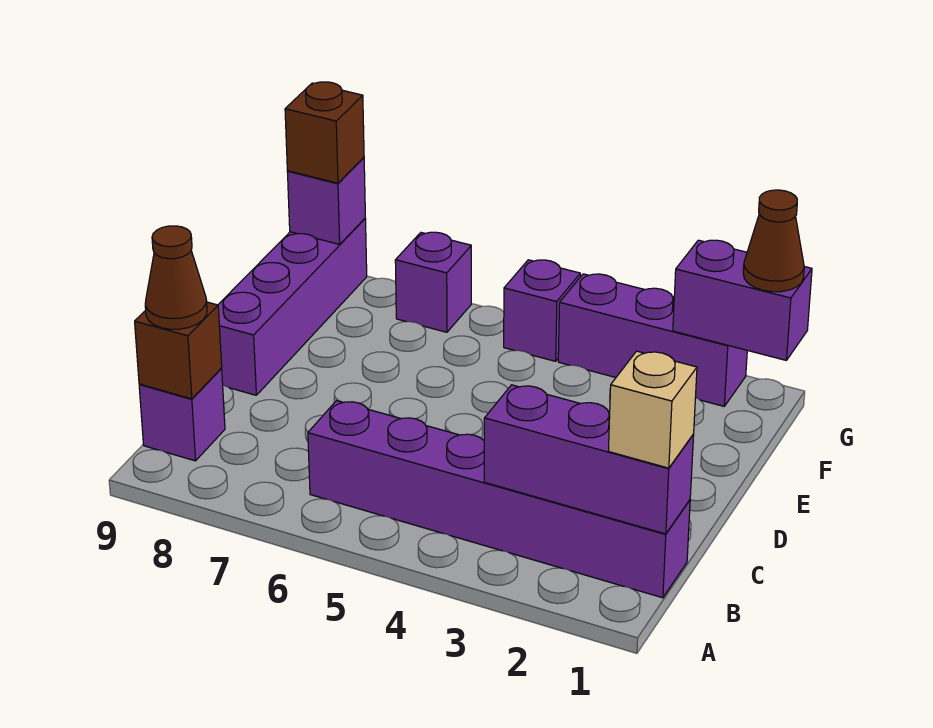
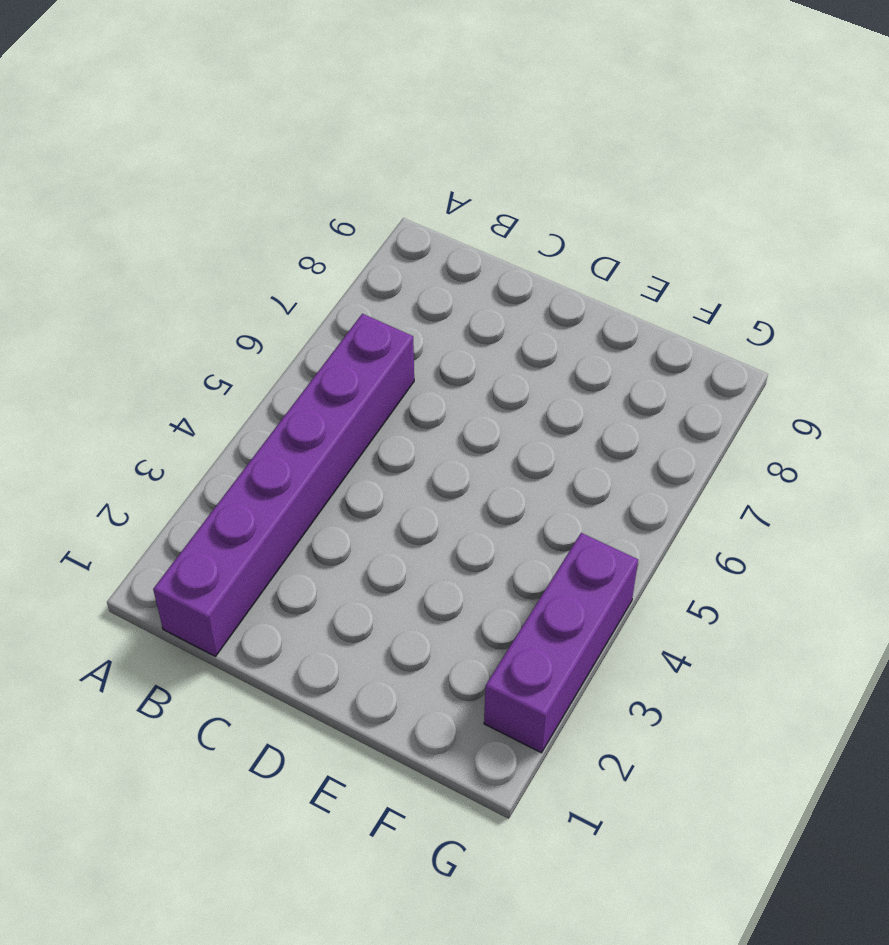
none -> purple 1x1 brick [139,369,225,461]
none -> purple 1x4 brick [218,219,367,395]
none -> purple 1x1 brick [504,260,580,361]

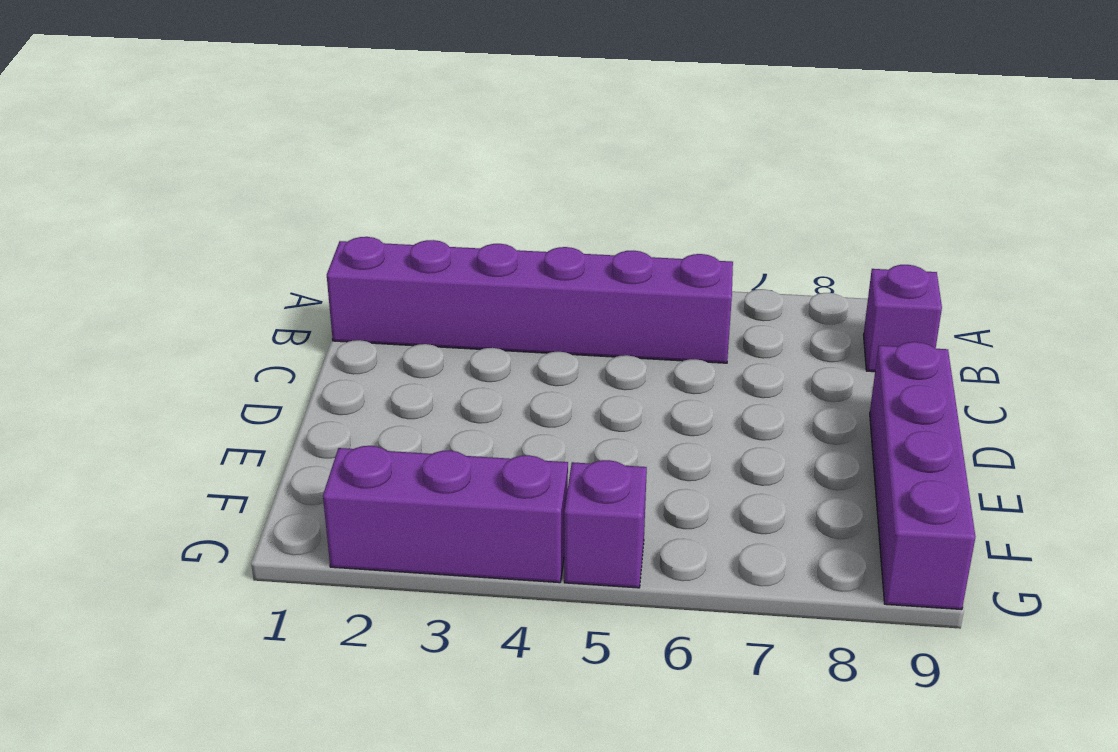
none -> purple 1x1 brick [395,232,471,332]
none -> purple 1x3 brick [484,385,694,534]
none -> brown 1x1 brick [135,302,222,399]

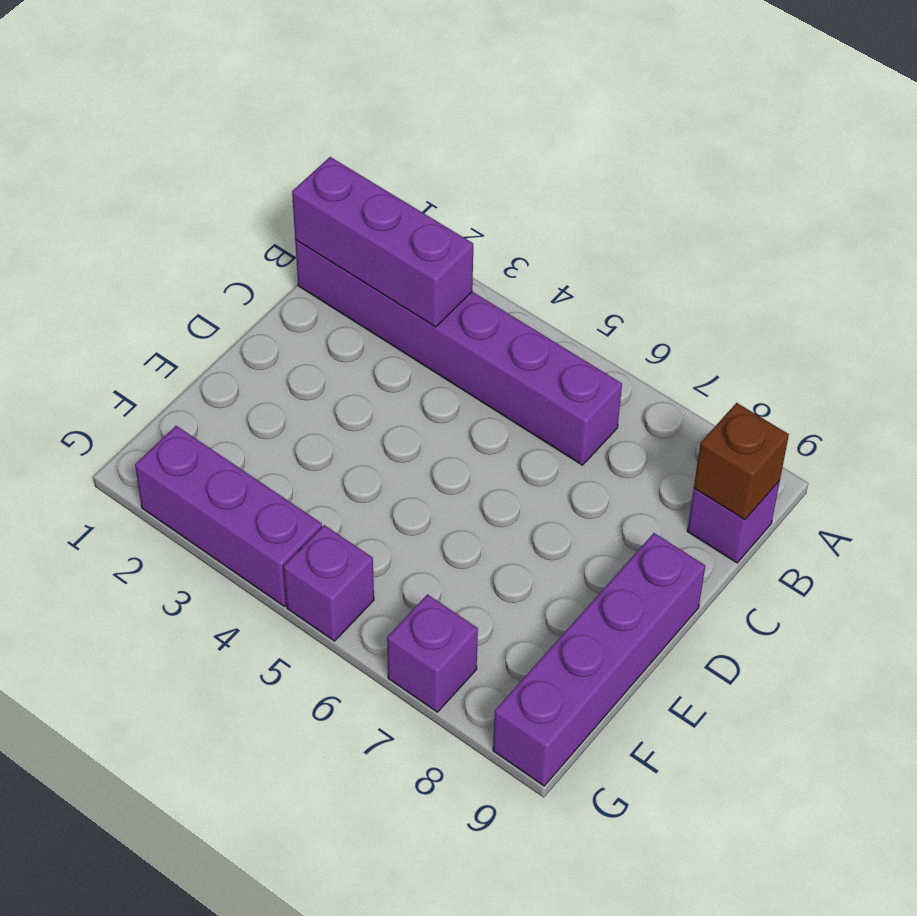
none -> purple 1x2 brick [673,240,812,360]
none -> purple 1x1 brick [287,158,365,244]
none -> tan 1x1 brick [609,351,697,468]

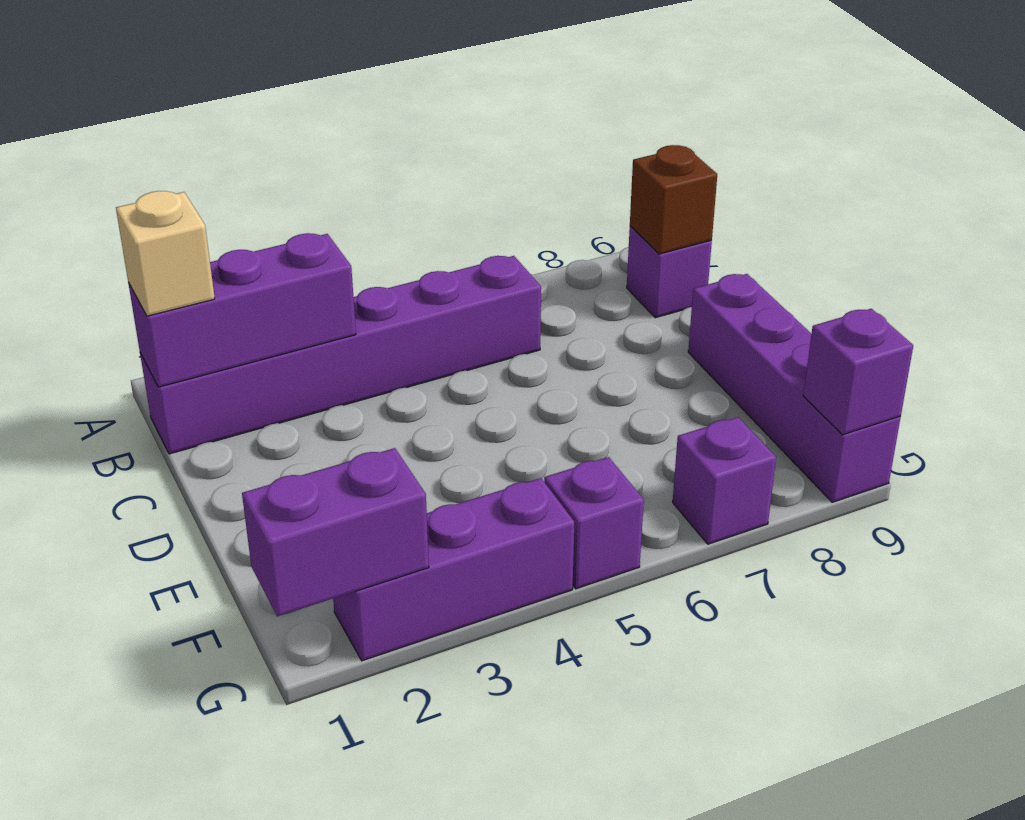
none -> brown 1x1 cone [145,226,207,329]
none -> brown 1x1 cone [743,190,804,292]
none -> brown 1x1 brick [285,82,364,183]

